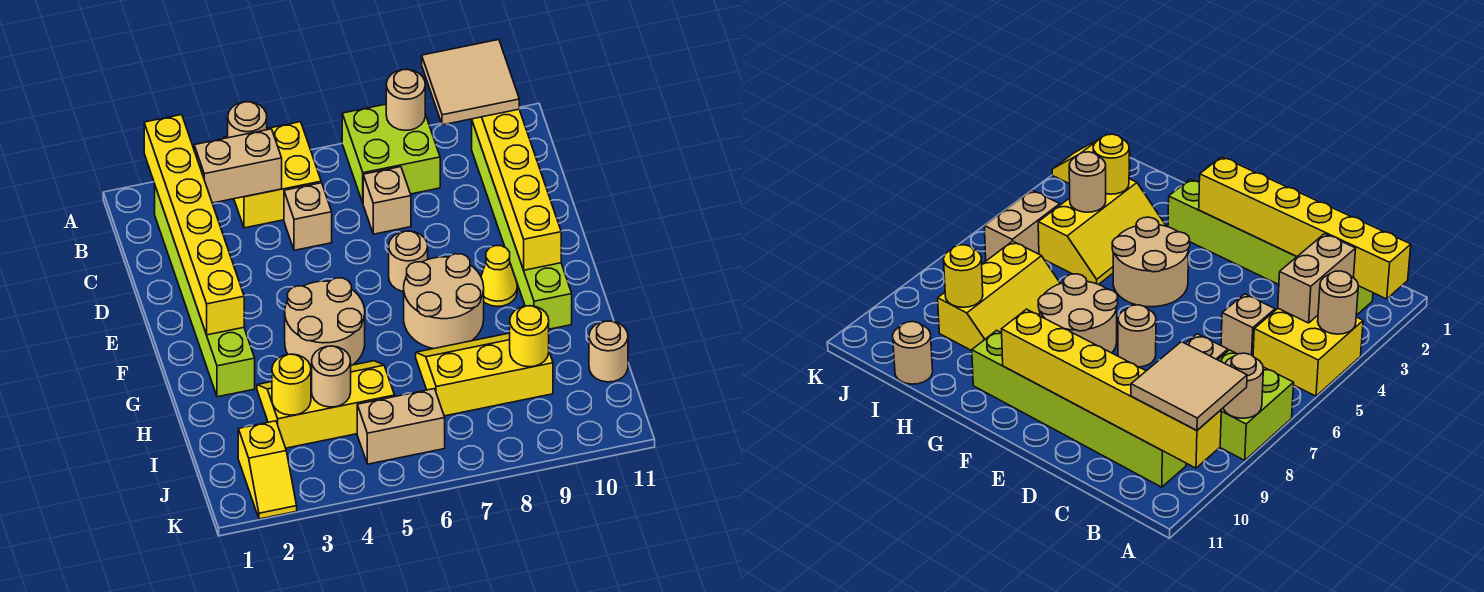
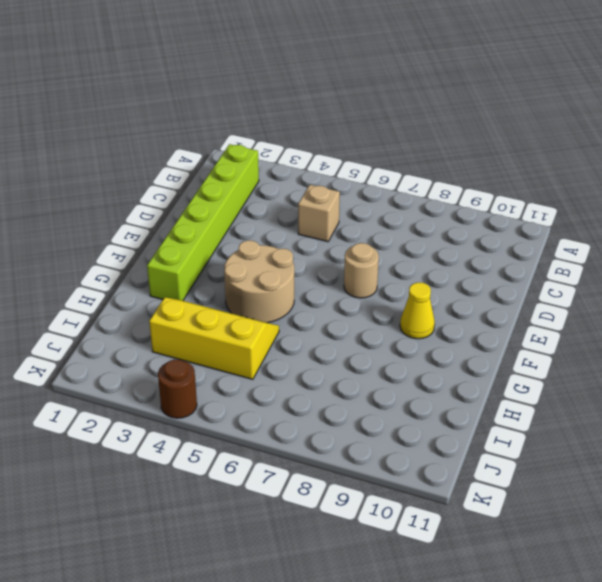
brown 1x1 round brick [158,359,197,418] -> none
none -> yellow 2x2 brick [223,122,321,228]
none -> lime 2x2 brick [342,104,440,203]
none -> lime 1x6 brick [472,122,572,329]

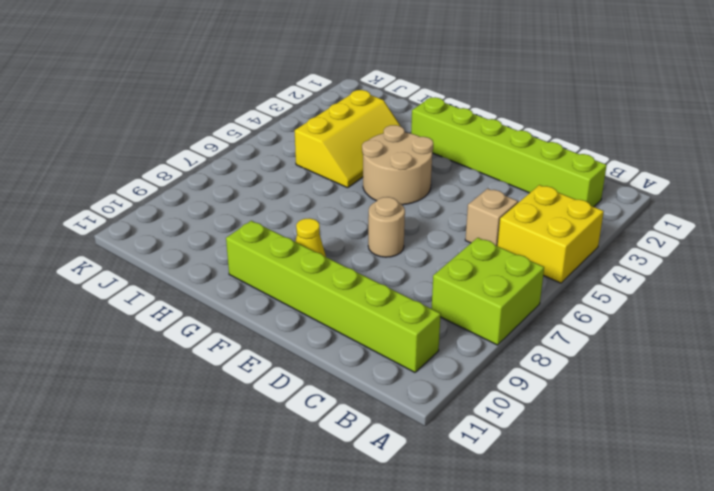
none -> tan 1x1 brick [363,167,411,234]
none -> tan 2x2 round brick [404,254,484,349]
none -> yellow 2x3 slope [416,333,553,416]

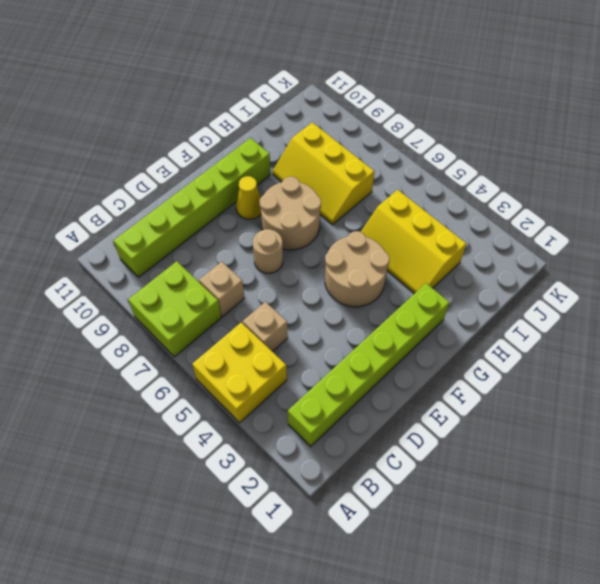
none -> tan 1x1 round brick [589,321,628,382]
none -> yellow 1x2 slope [238,421,297,519]
none -> tan 1x2 brick [357,389,445,464]

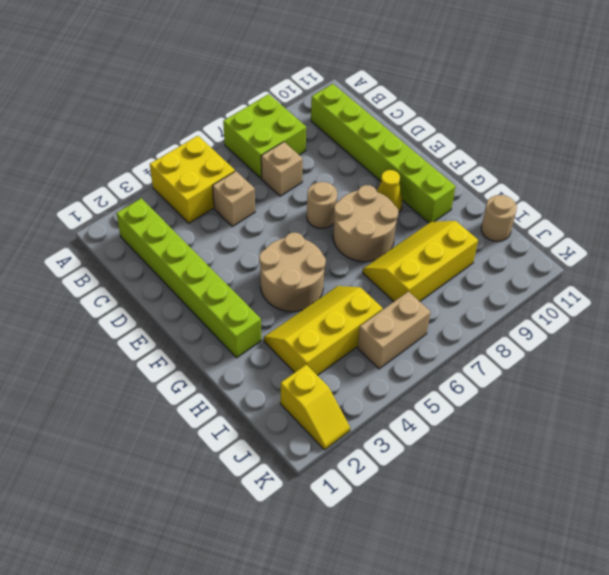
none -> yellow 1x6 brick [144,115,244,335]
none -> tan 1x1 round brick [228,102,267,138]
none -> tan 1x1 round brick [386,69,425,130]

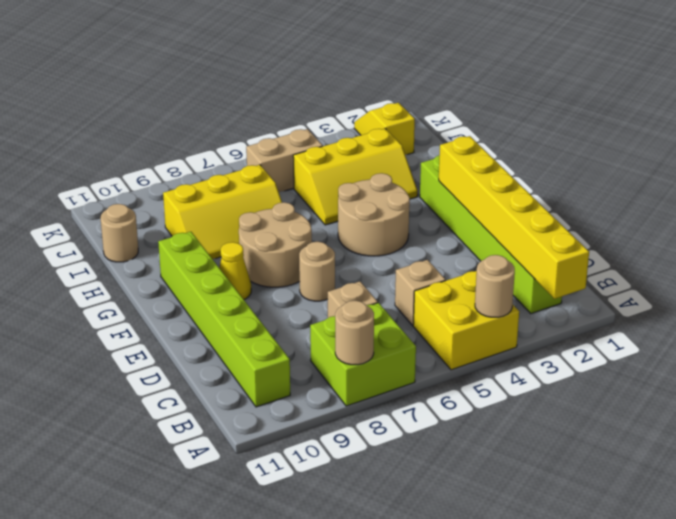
none -> yellow 1x6 brick [472,109,561,270]
none -> tan 1x2 brick [194,129,282,203]
none -> yellow 1x1 round brick [272,354,311,415]

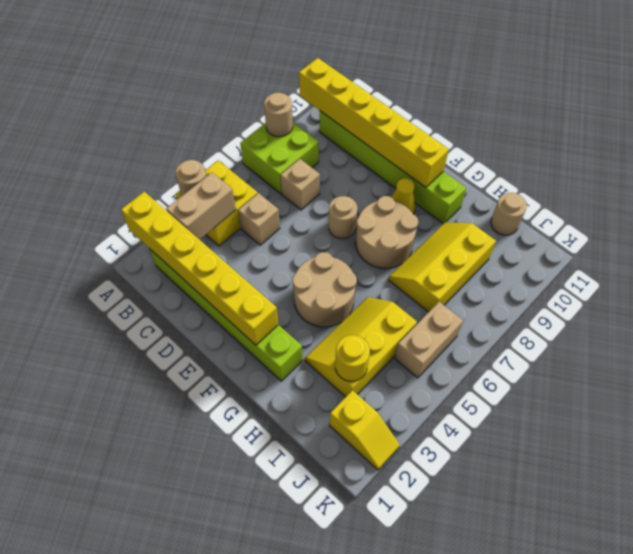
none -> tan 1x1 round brick [312,346,351,407]
none -> yellow 1x1 round brick [510,306,549,367]
none -> tan 2x2 tile [422,40,519,125]

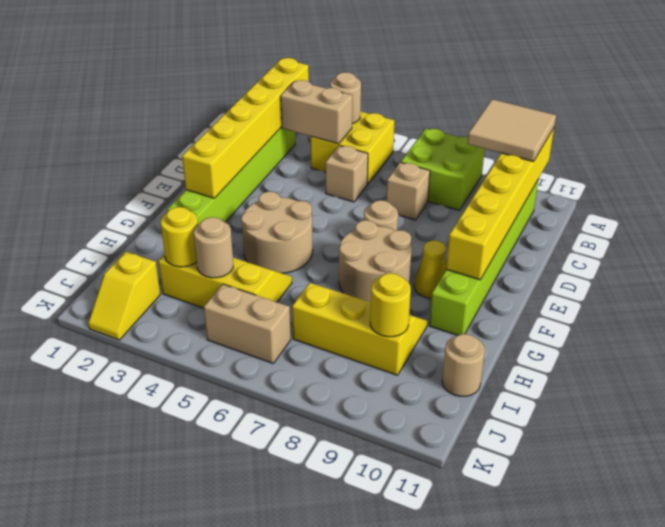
none -> tan 1x1 round brick [386,69,425,130]

